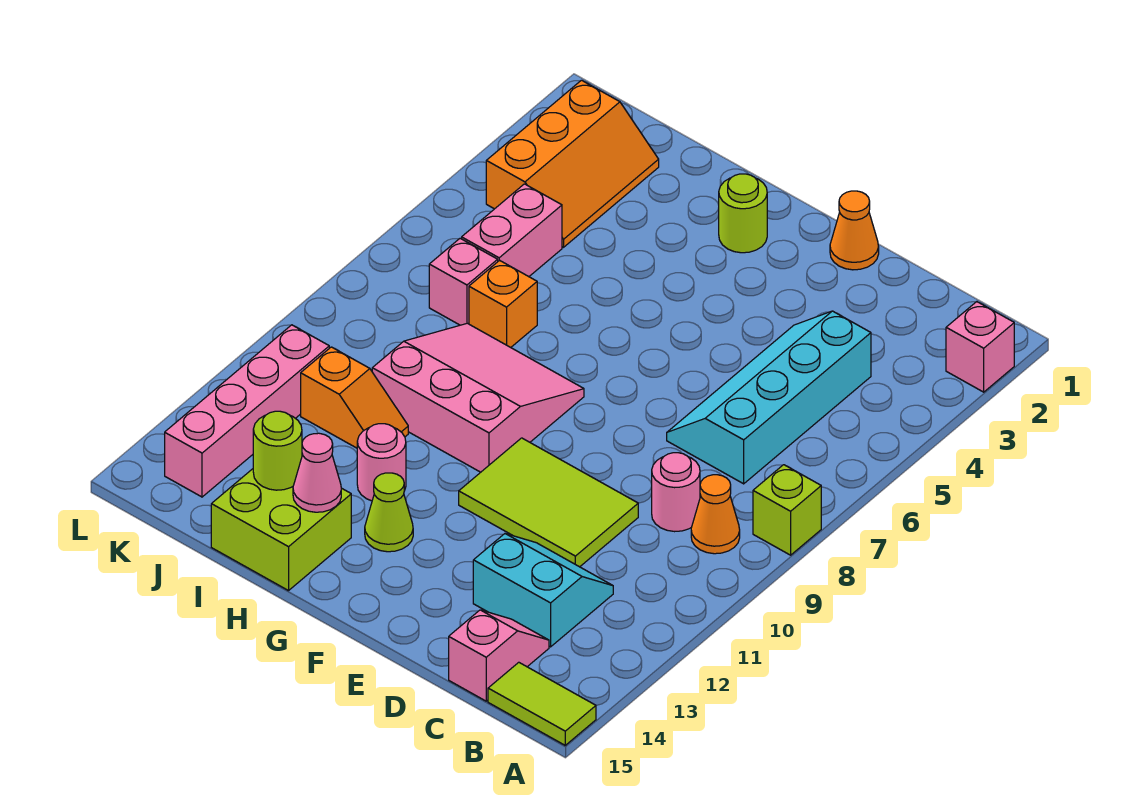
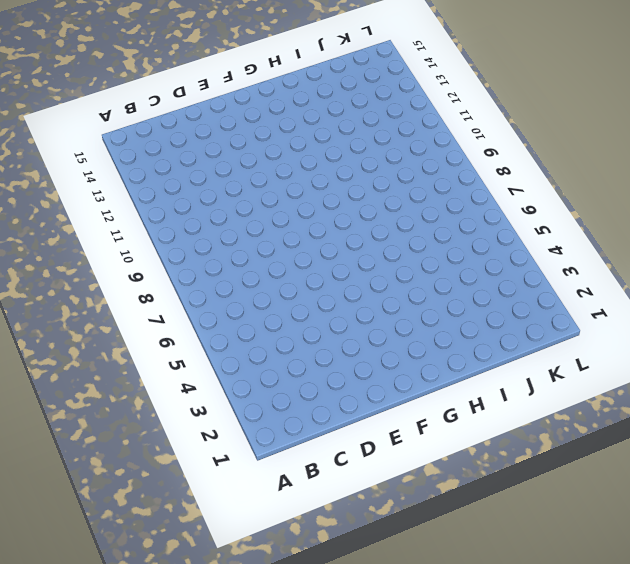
none -> pink 1x1 brick [946,302,1014,392]
none -> lime 1x1 brick [753,465,821,555]
none -> lime 1x2 tile [488,662,596,745]

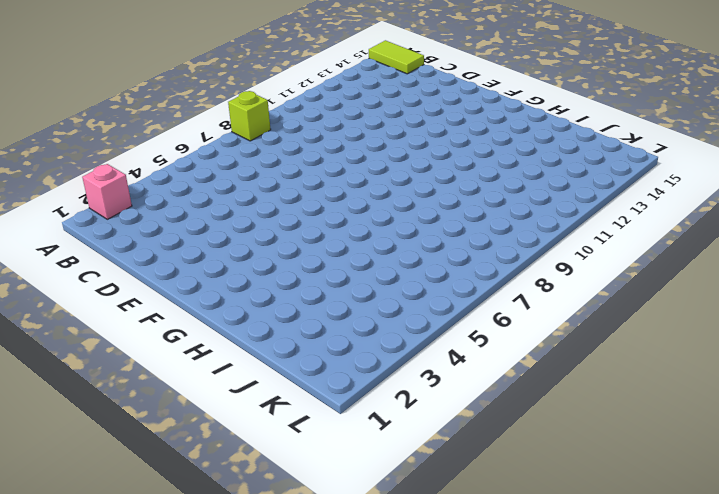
none -> orange 1x1 cone [691,475,740,554]
none -> cyan 2x4 slope [667,311,871,484]
none -> pink 1x1 round brick [652,453,700,532]

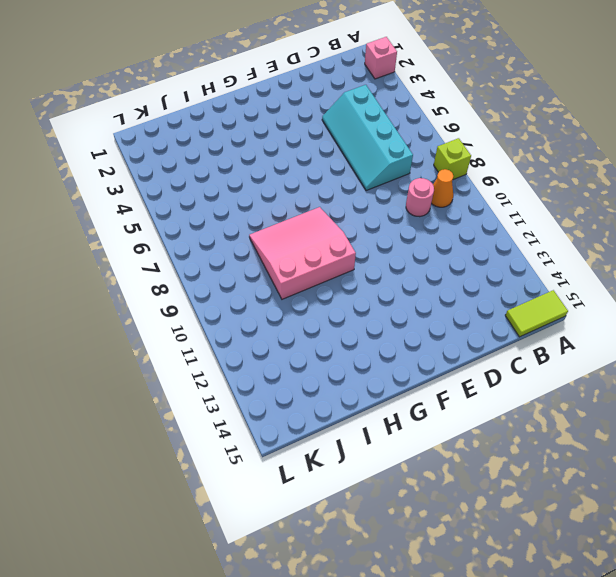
none -> cyan 2x2 slope [473,534,613,647]
none -> pink 1x2 slope [449,610,549,701]
none -> lime 2x3 tile [459,438,638,567]

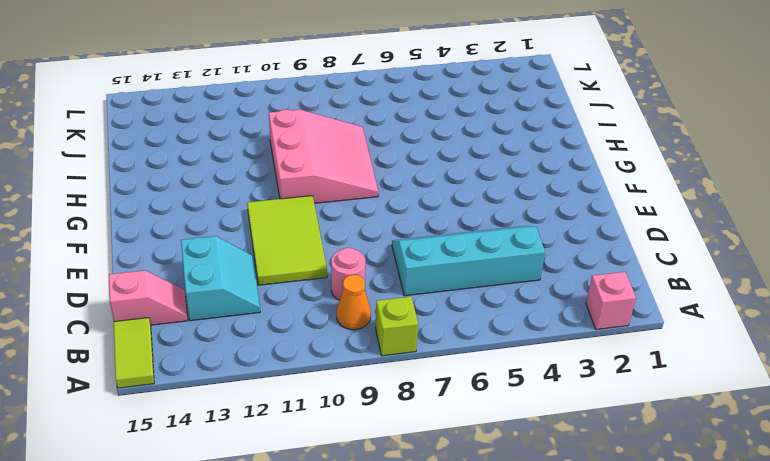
none -> orange 1x1 cone [830,191,879,270]
none -> lime 1x1 round brick [719,174,767,253]
none -> lime 1x1 cone [365,473,413,552]

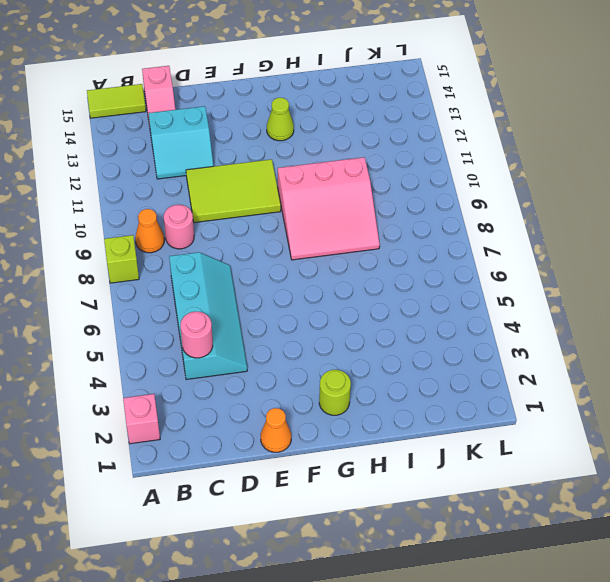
pink 1x1 round brick [181,312,213,358] -> pink 1x1 round brick moved to [357,424,406,501]
none -> lime 2x2 brick [211,469,351,591]
none -> orange 1x1 brick [469,260,537,347]
none -> orange 1x2 slope [301,347,408,448]

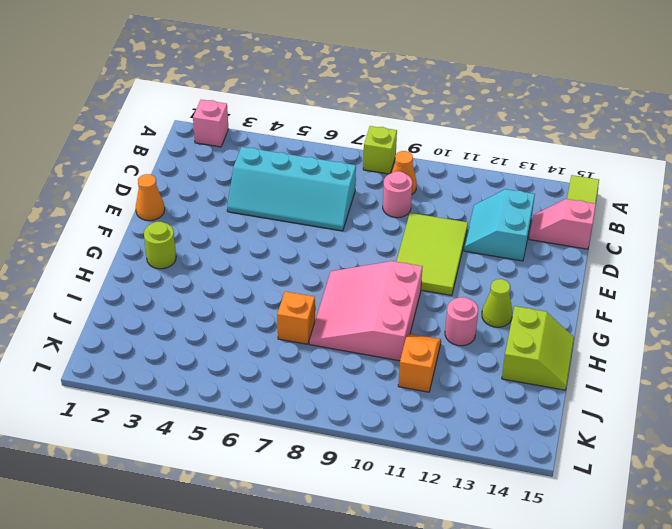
lime 2x2 slope [502,306,574,390] -> lime 2x2 brick [211,469,351,591]
none -> orange 2x3 slope [486,80,659,247]
none -> pink 1x2 brick [462,184,562,277]
none -> pink 1x1 brick [429,238,498,325]

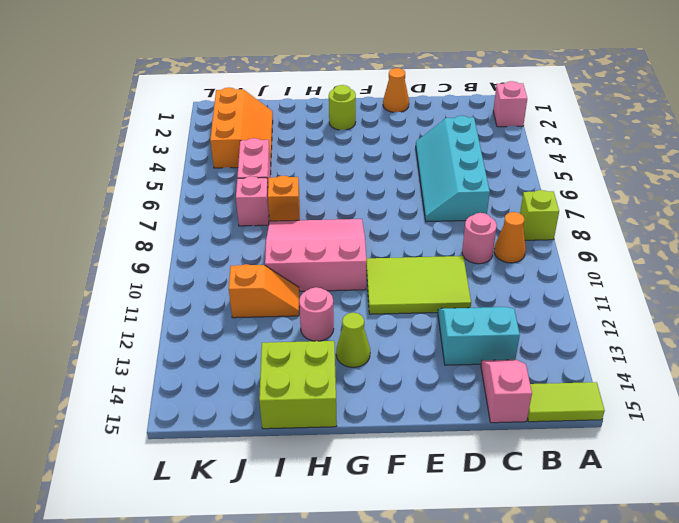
none -> pink 1x4 brick [165,325,329,497]
none -> pink 1x1 cone [293,433,341,512]
none -> lime 1x1 round brick [253,411,302,490]

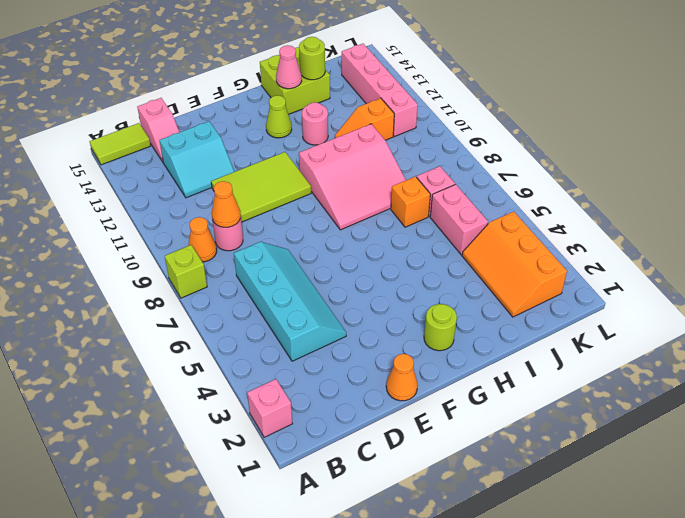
orange 1x1 cone [212,181,241,227] -> none

